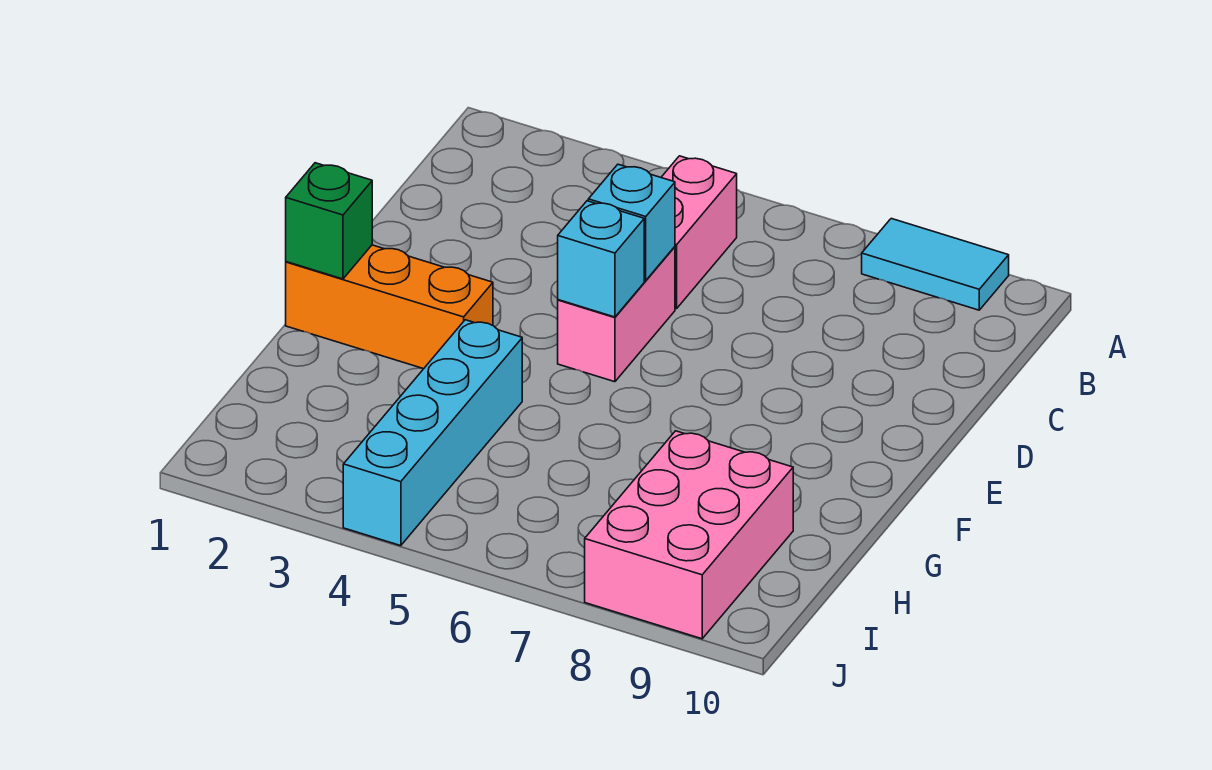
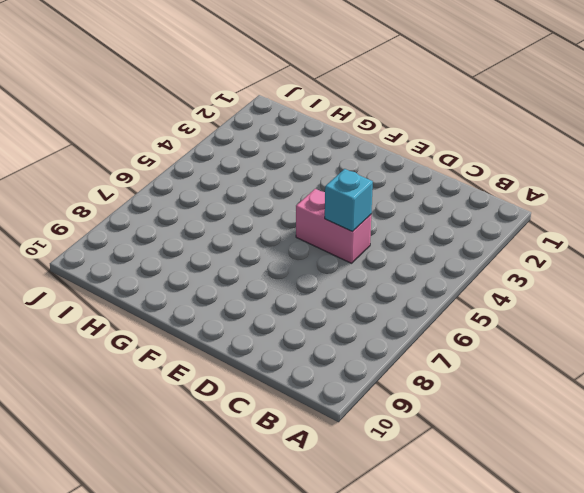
none -> cyan 1x2 tile [862,219,1009,310]
none -> pink 1x2 brick [661,156,737,309]

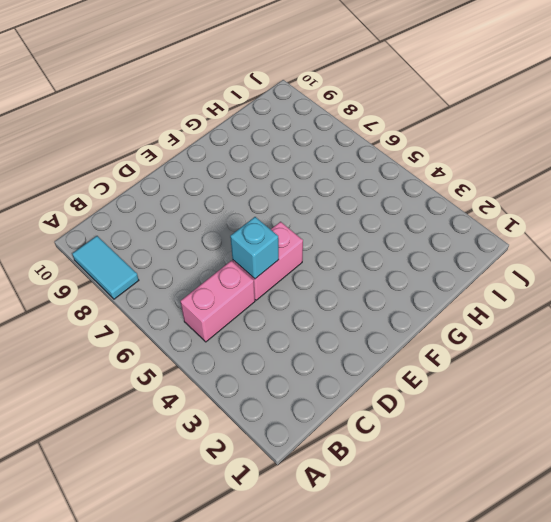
none -> orange 1x3 brick [286,245,493,369]
none -> cyan 1x4 brick [343,320,522,546]

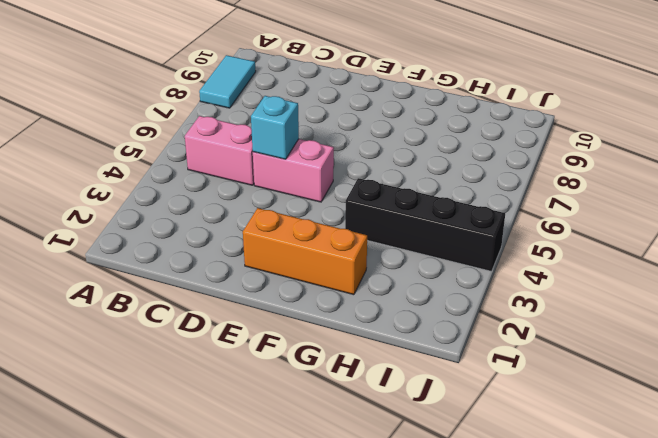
orange 1x3 brick [243,208,367,295] -> orange 1x3 brick turned to [286,245,493,369]
black 1x4 brick [345,178,505,271] -> cyan 1x4 brick [343,320,522,546]
none -> pink 2x3 brick [585,431,793,639]
none -> cyan 1x1 brick [558,201,644,317]

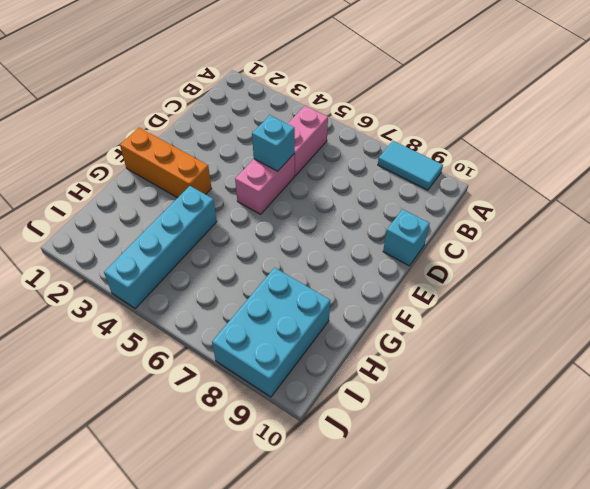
cyan 1x1 brick [383,209,430,266] -> cyan 1x1 brick moved to [558,201,644,317]
cyan 2x3 brick [212,268,330,397] -> pink 2x3 brick [585,431,793,639]
none -> green 1x1 brick [286,163,372,279]

